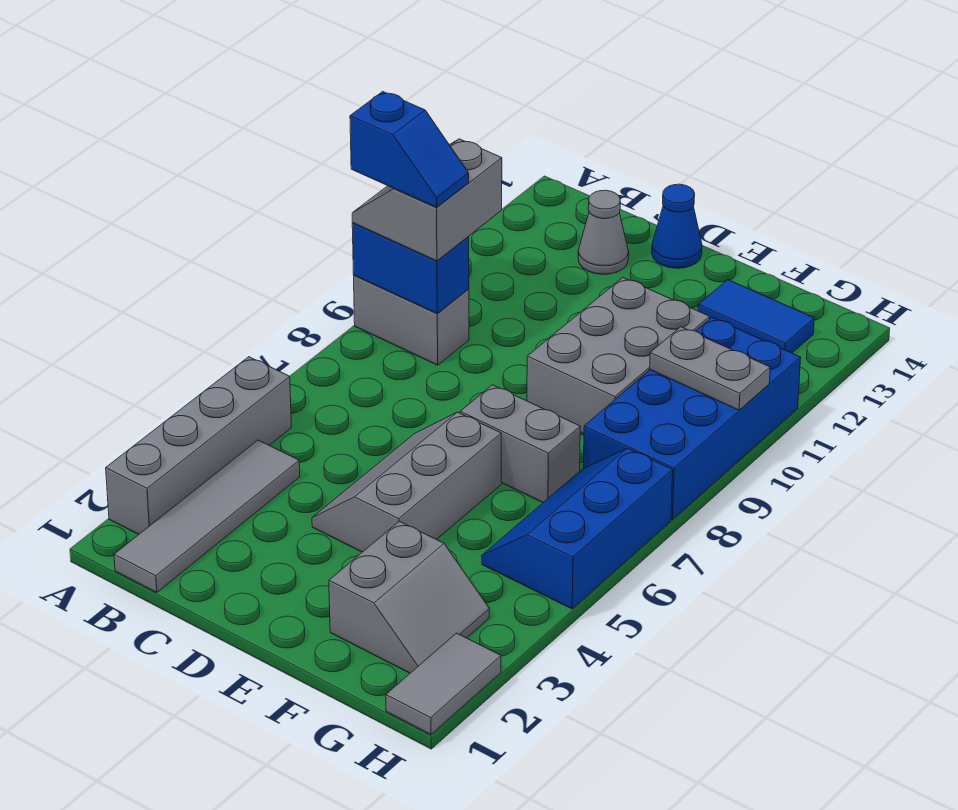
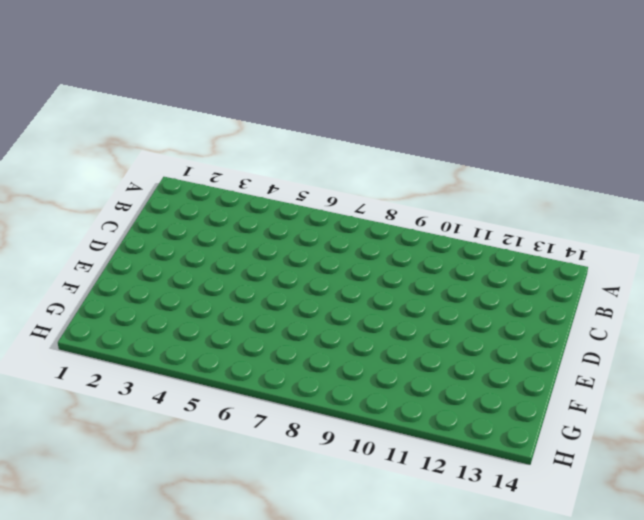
none -> grey 1x4 brick [106,357,291,535]
none -> grey 1x2 brick [354,275,469,365]
none -> grey 1x4 tile [114,440,300,593]

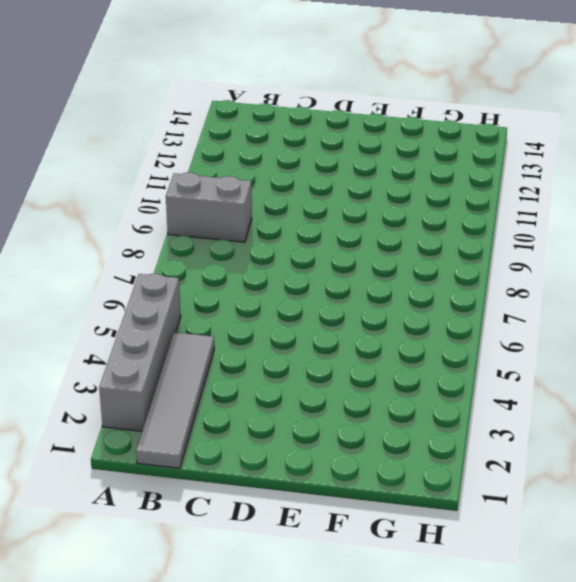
none -> grey 1x1 cone [578,190,629,275]
none -> grey 2x3 slope [312,412,501,552]
none -> blue 1x1 cone [652,184,702,268]

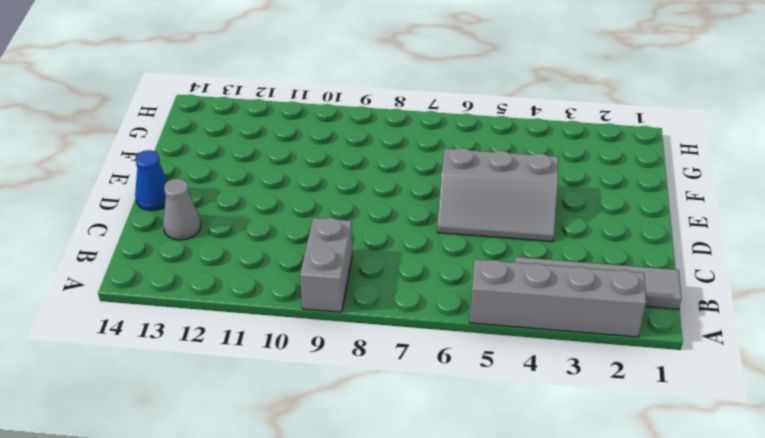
none -> grey 1x2 brick [460,385,580,502]
none -> grey 2x3 brick [527,278,710,434]
none -> grey 2x2 slope [329,521,489,673]

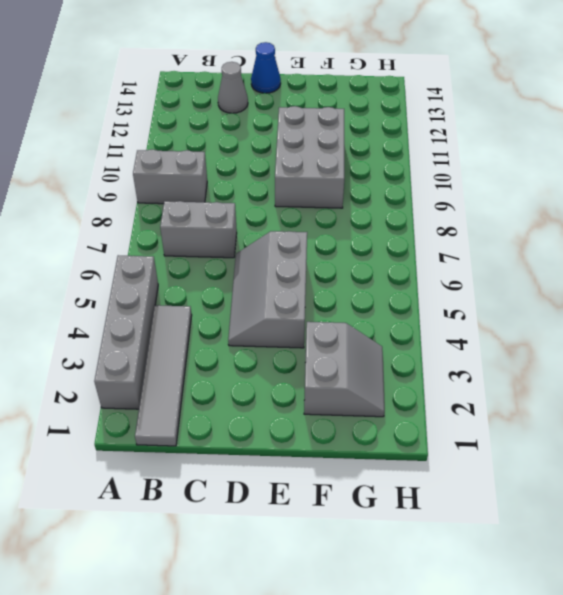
grey 1x2 brick [160,201,237,258] -> grey 1x2 brick moved to [460,385,580,502]
none -> blue 1x2 tile [698,280,814,353]
none -> blue 2x3 slope [482,448,673,609]
none -> blue 2x4 brick [583,318,801,520]

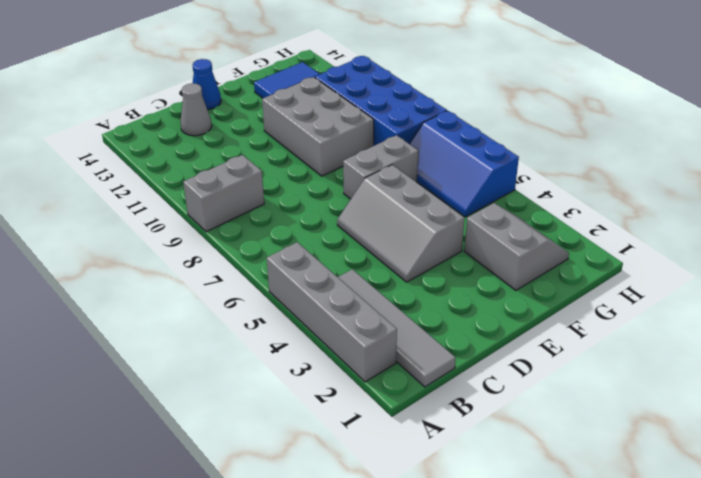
none -> grey 1x2 tile [386,633,501,735]
none -> blue 1x2 brick [352,223,469,313]
none -> grey 1x2 plate [650,327,770,410]

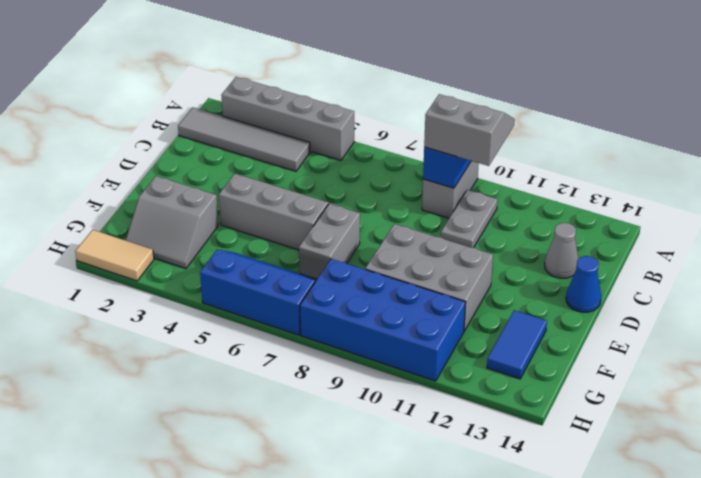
grey 1x2 plate [441,190,498,248] -> grey 1x2 plate moved to [650,327,770,410]
tan 1x2 tile [75,230,154,281] -> grey 1x2 tile [386,633,501,735]
none -> blue 1x2 slope [350,92,469,207]

